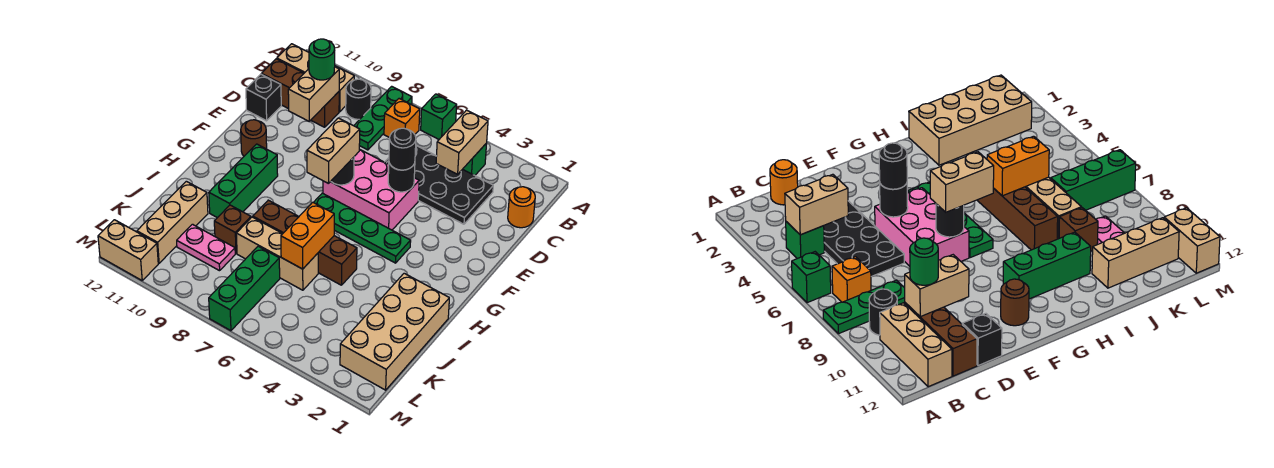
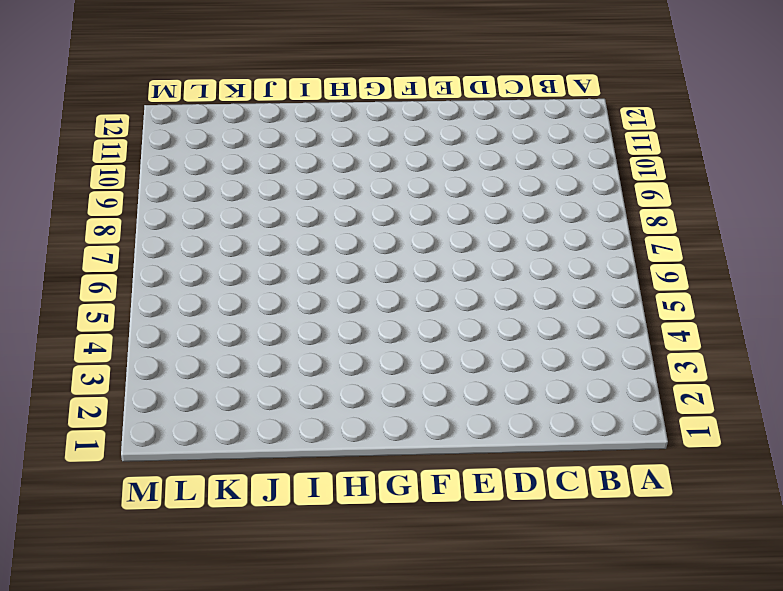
none -> green 1x1 brick [421,94,457,139]
none -> green 1x3 plate [354,86,412,150]
none -> green 1x1 brick [463,143,487,175]
none -> orange 1x1 brick [384,99,420,138]

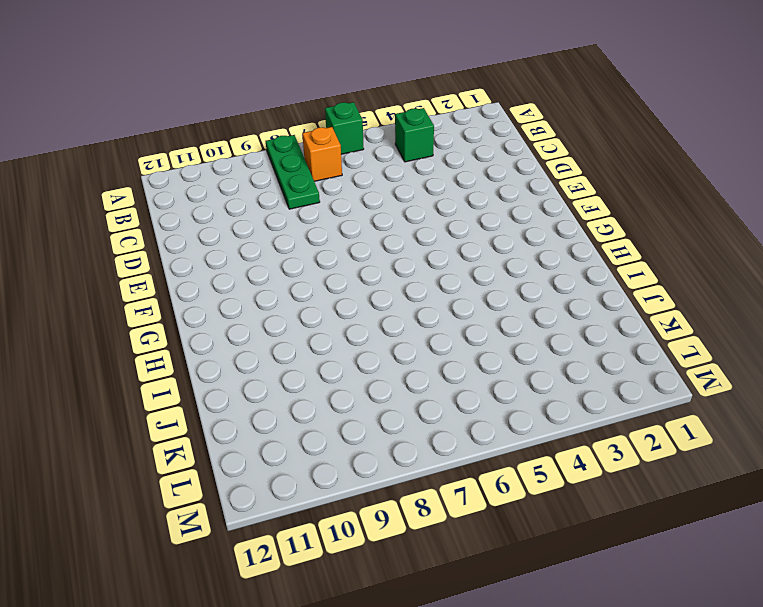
none -> black 1x1 round brick [346,79,371,119]
none -> tan 1x3 brick [277,44,354,112]
none -> orange 1x1 round brick [508,187,535,228]
none -> black 2x4 plate [385,146,493,224]

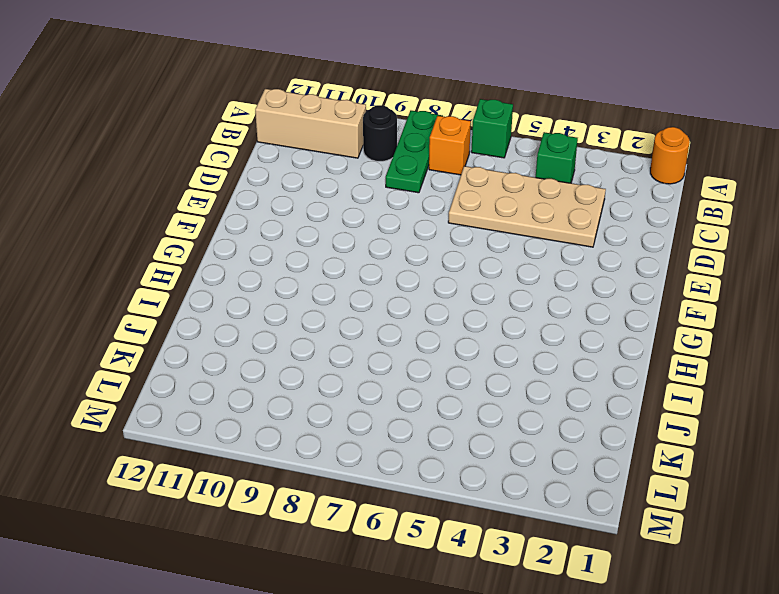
orange 1x1 round brick [650,127,690,184] -> orange 1x1 round brick moved to [508,187,535,228]
tan 2x4 plate [448,166,606,247] -> black 2x4 plate [385,146,493,224]
none -> brown 1x3 brick [262,59,339,127]
none -> black 1x1 brick [246,74,281,121]
none -> pink 2x3 brick [323,149,419,230]
none -> brown 1x1 round brick [241,120,267,156]

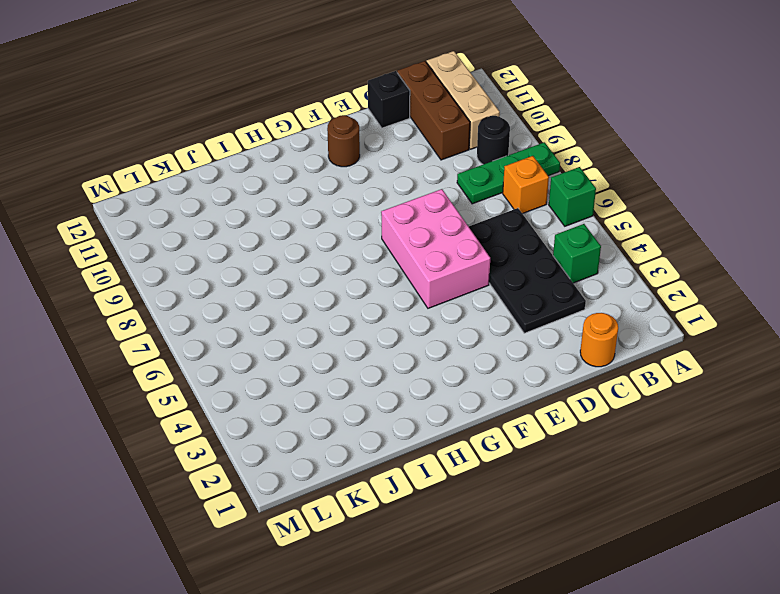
none -> green 1x4 plate [314,193,411,263]
none -> green 1x3 brick [209,144,278,218]
none -> tan 2x4 brick [340,273,449,390]
none -> brown 1x4 brick [253,200,357,285]

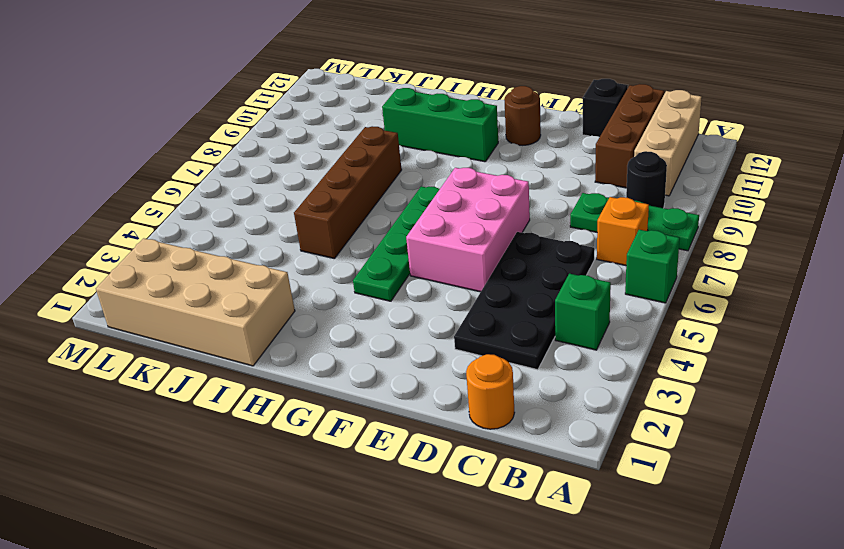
none -> tan 1x3 brick [236,217,318,290]
none -> brown 1x1 brick [214,205,251,253]
none -> tan 1x3 brick [137,181,208,263]
none -> green 1x3 brick [209,246,280,331]

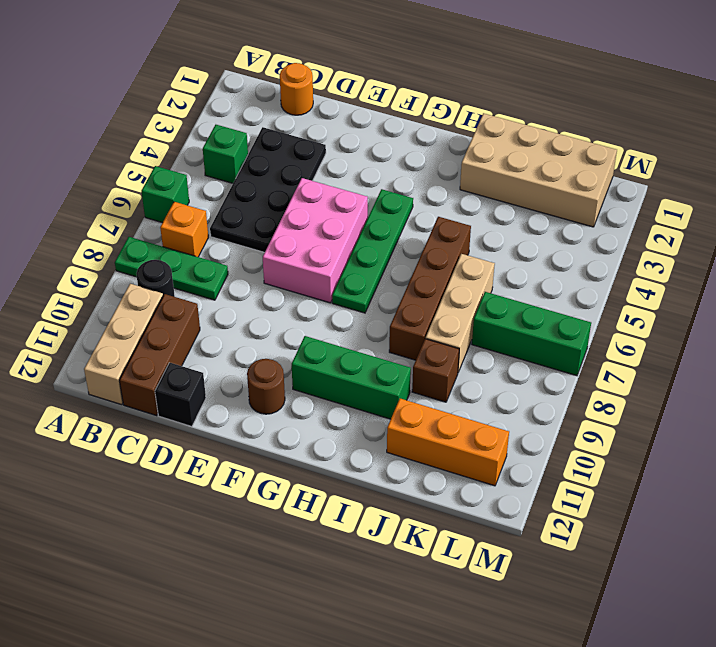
orange 1x3 brick [387,399,509,486] -> tan 1x3 brick [137,181,208,263]
none -> pink 1x2 plate [177,224,235,271]
none -> tan 1x2 brick [98,220,158,280]
none -> tan 1x2 brick [436,110,488,174]
none -> tan 1x2 brick [288,67,339,121]

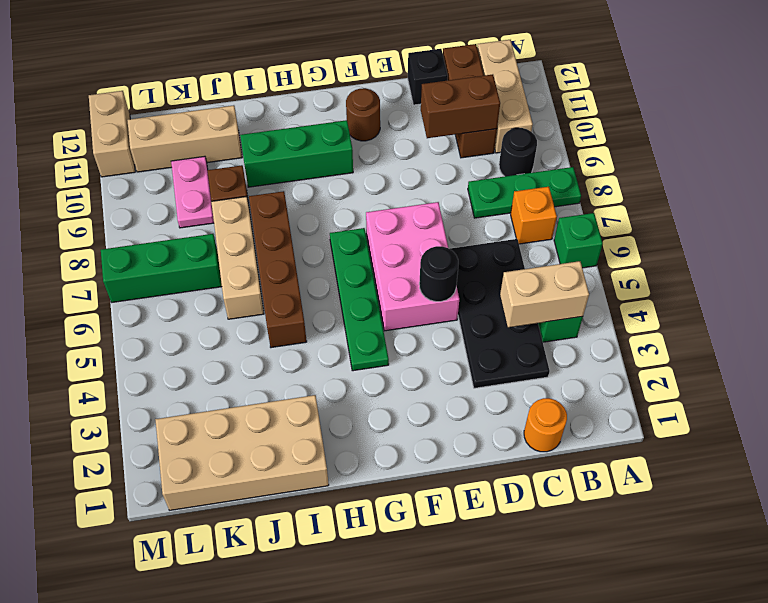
brown 1x2 brick [421,74,500,138] -> tan 1x2 brick [288,67,339,121]
none -> black 1x1 round brick [331,157,354,185]
none -> orange 1x2 brick [281,202,334,269]
none -> green 1x1 round brick [309,39,335,80]
none -> black 1x1 round brick [389,128,416,170]

